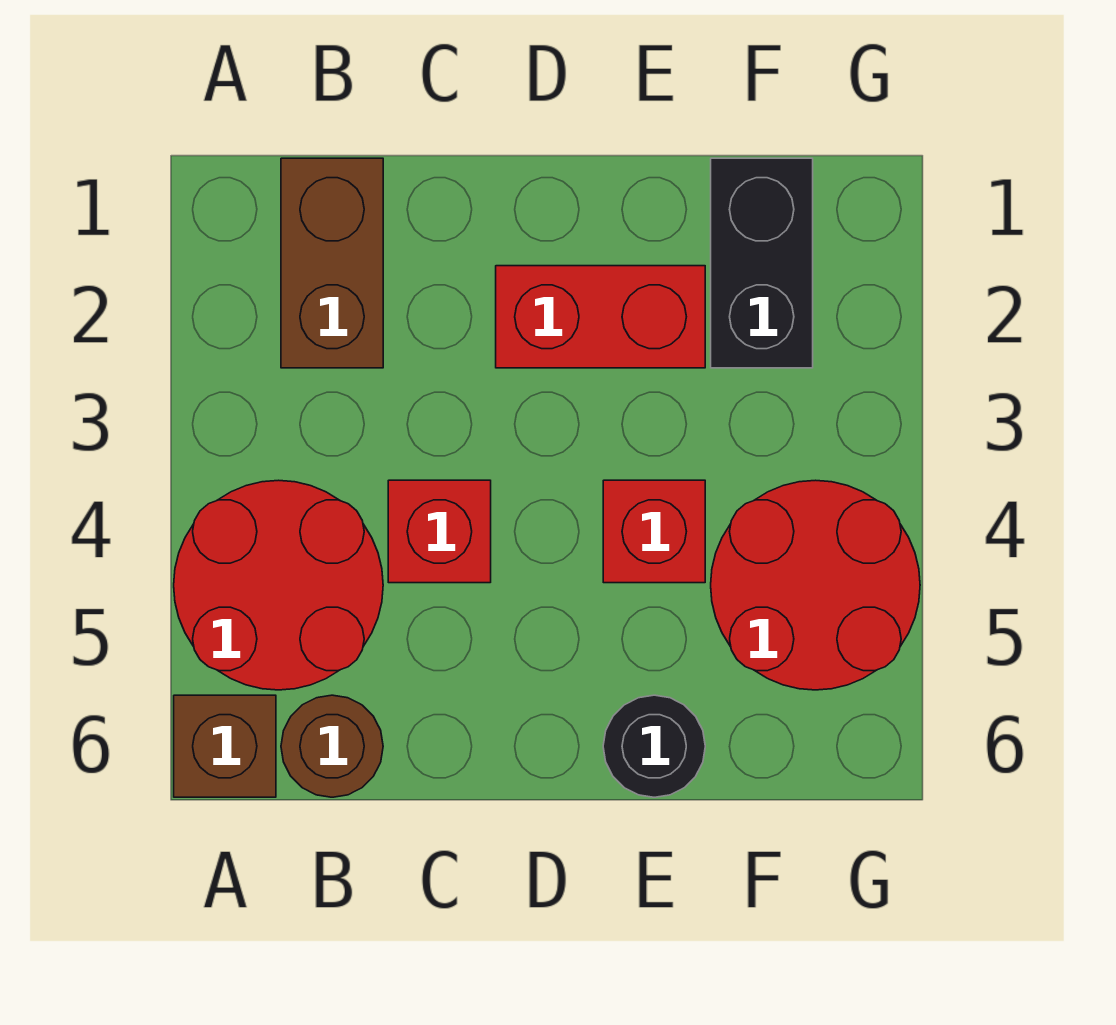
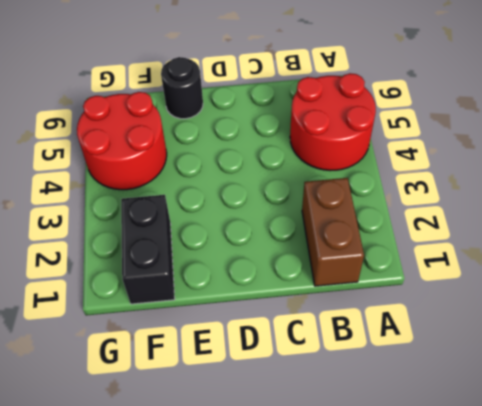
none -> brown 1x1 brick [174,695,276,797]
none -> brown 1x1 round brick [281,695,383,797]

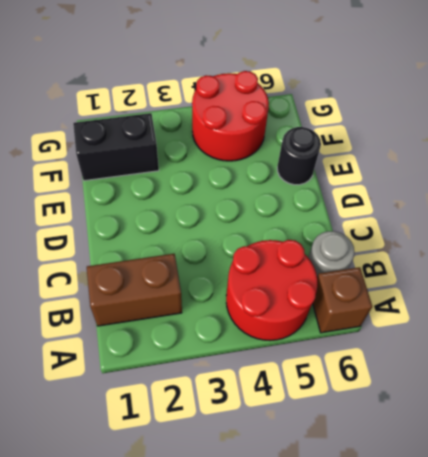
grey 1x1 round brick [308,231,354,276] -> brown 1x1 round brick [281,695,383,797]
none -> red 1x1 brick [388,480,491,583]
none -> red 1x2 brick [496,266,705,368]

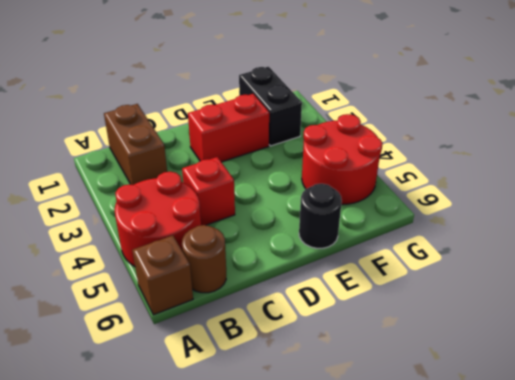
none -> red 1x1 brick [603,480,705,583]

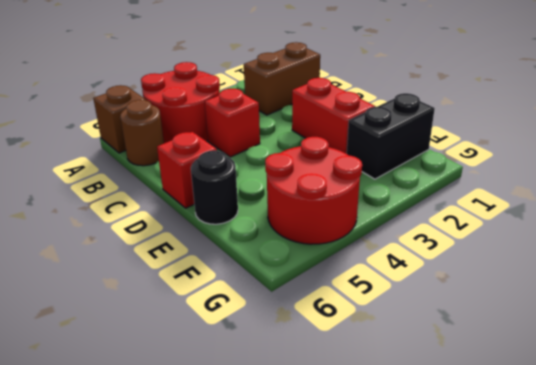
red 1x1 brick [157,132,217,208] -> red 1x1 brick moved to [603,480,705,583]

